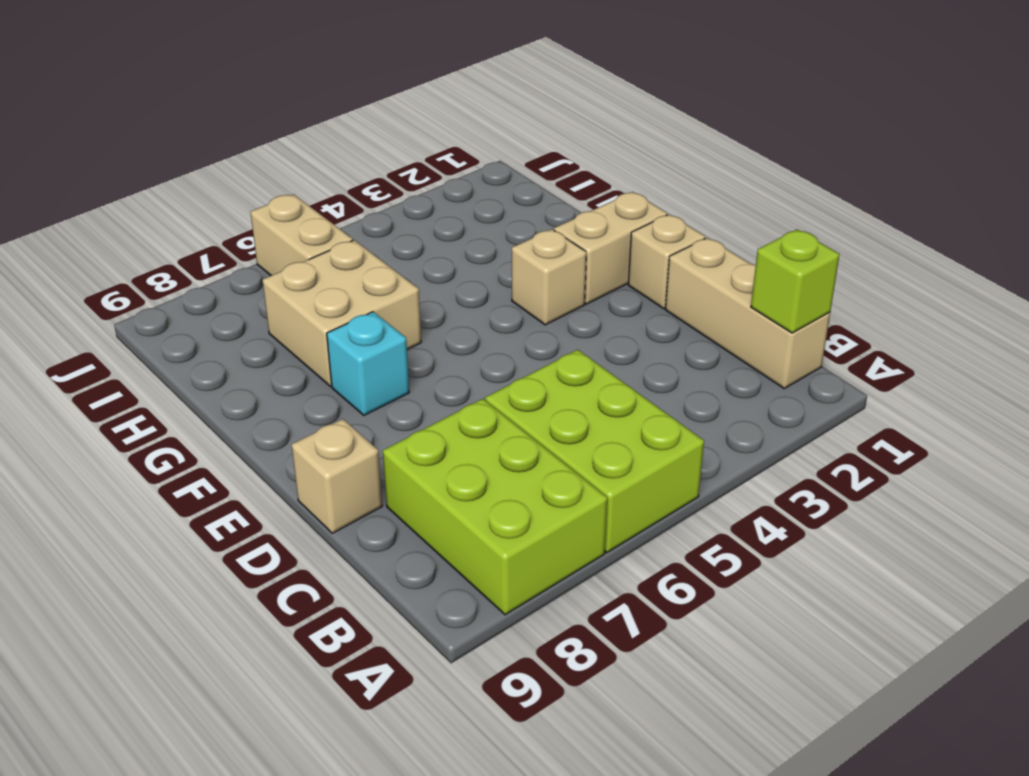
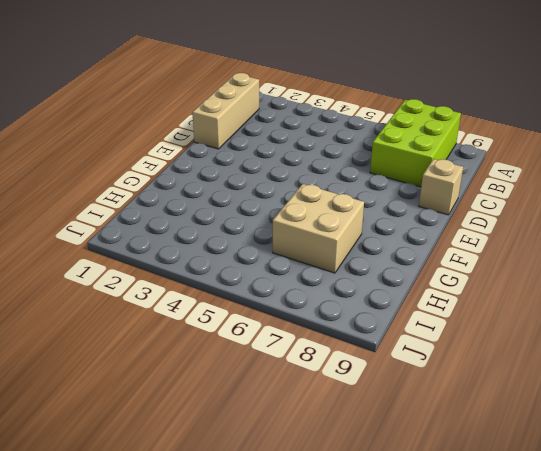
none -> lime 2x3 brick [485,350,704,553]
none -> tan 1x1 brick [628,214,705,309]

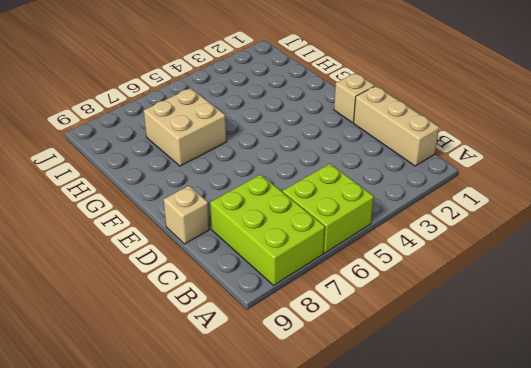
lime 2x2 brick [283,164,374,253] -> lime 2x3 brick [485,350,704,553]
none -> tan 1x2 brick [554,192,667,304]
none -> tan 1x1 brick [512,229,586,325]

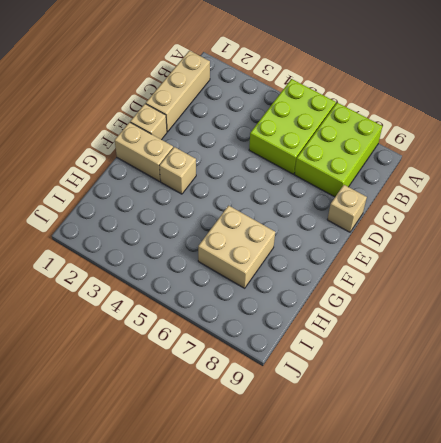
none -> cyan 1x1 brick [327,312,409,415]
none -> tan 1x2 brick [250,194,353,276]

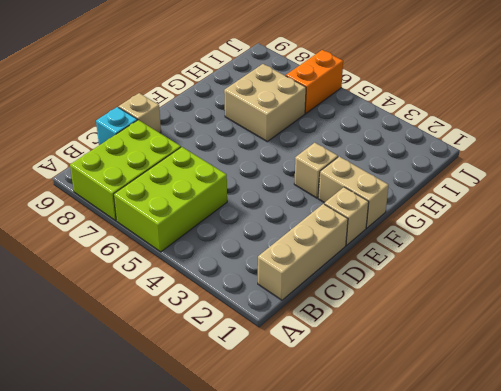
cyan 1x1 brick [96,107,137,145] -> cyan 1x1 brick moved to [327,312,409,415]
orange 1x2 brick [286,50,343,114] -> tan 1x2 brick [250,194,353,276]
none -> lime 1x1 brick [751,229,840,333]

